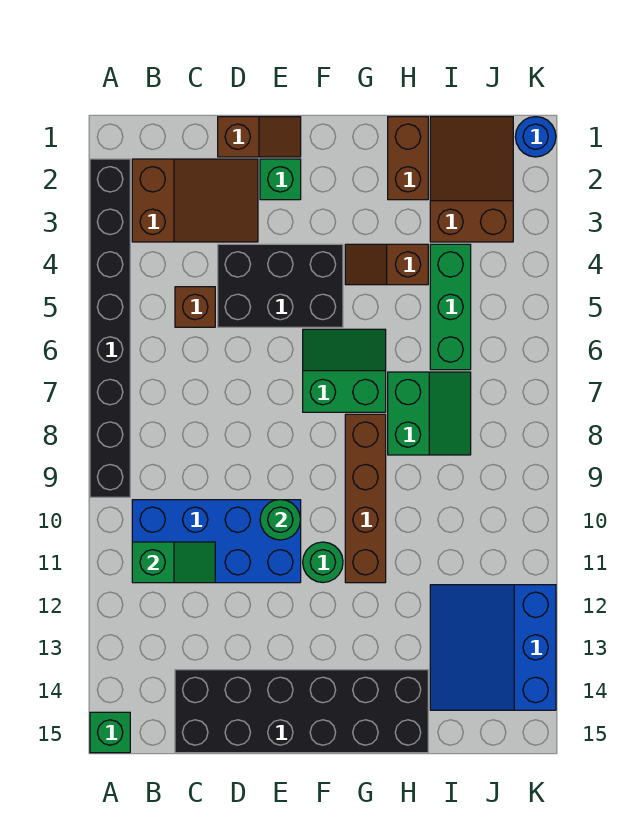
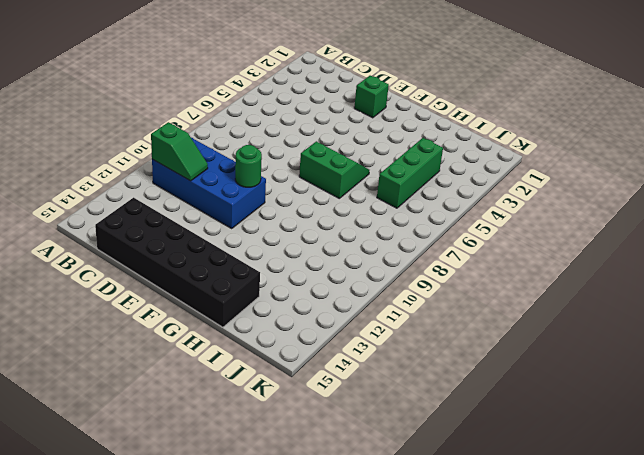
none -> black 1x8 brick [90,159,130,497]
none -> green 1x1 brick [90,712,130,753]
none -> brown 2x3 slope [132,159,258,242]

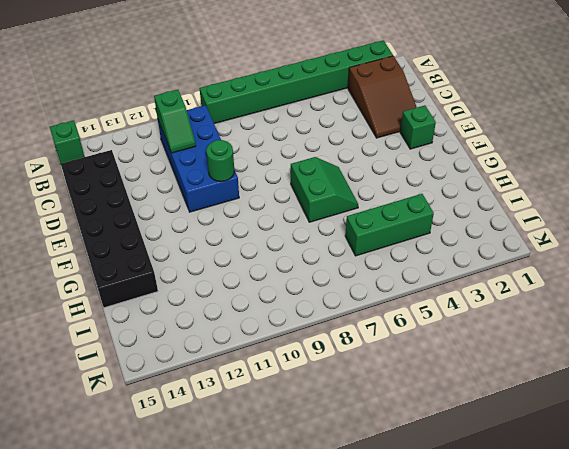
green 1x8 brick [200,40,393,124] -> black 1x8 brick [90,159,130,497]
none -> brown 1x1 brick [175,287,215,327]
none -> brown 1x2 slope [218,117,301,157]
none -> black 2x3 brick [218,244,343,327]

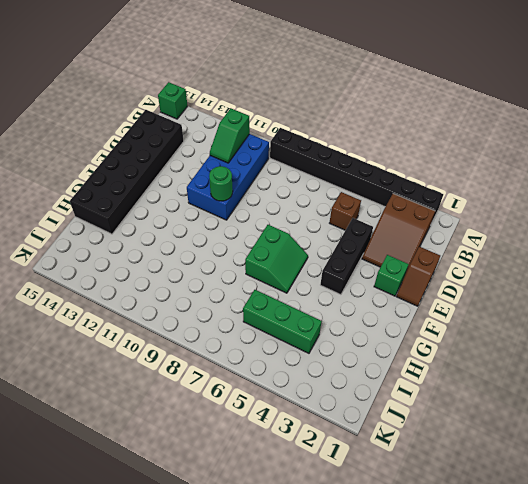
black 1x3 brick [320,218,373,295] -> black 2x3 brick [218,244,343,327]
none -> green 1x1 round brick [303,542,343,583]
none -> brown 1x2 slope [345,244,428,285]
none -> brown 1x4 brick [345,414,386,583]

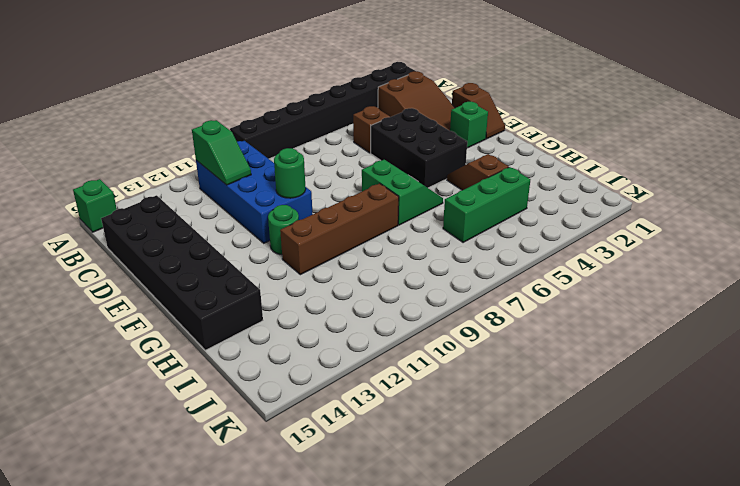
none -> brown 1x2 brick [388,117,428,200]
none -> green 2x2 slope [388,372,471,455]
none -> brown 2x3 slope [430,117,513,242]

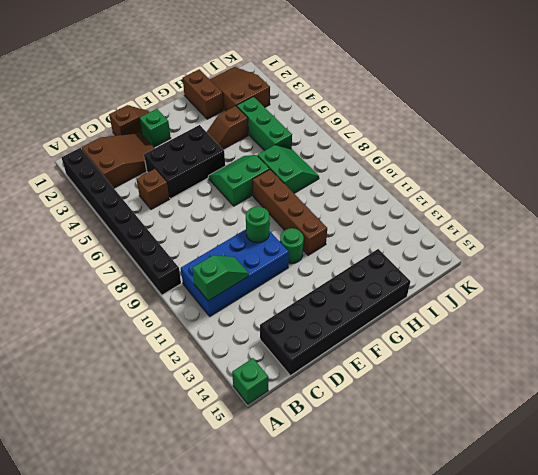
none -> blue 3x3 slope [430,585,556,710]
none -> blue 1x1 round brick [515,117,556,157]

